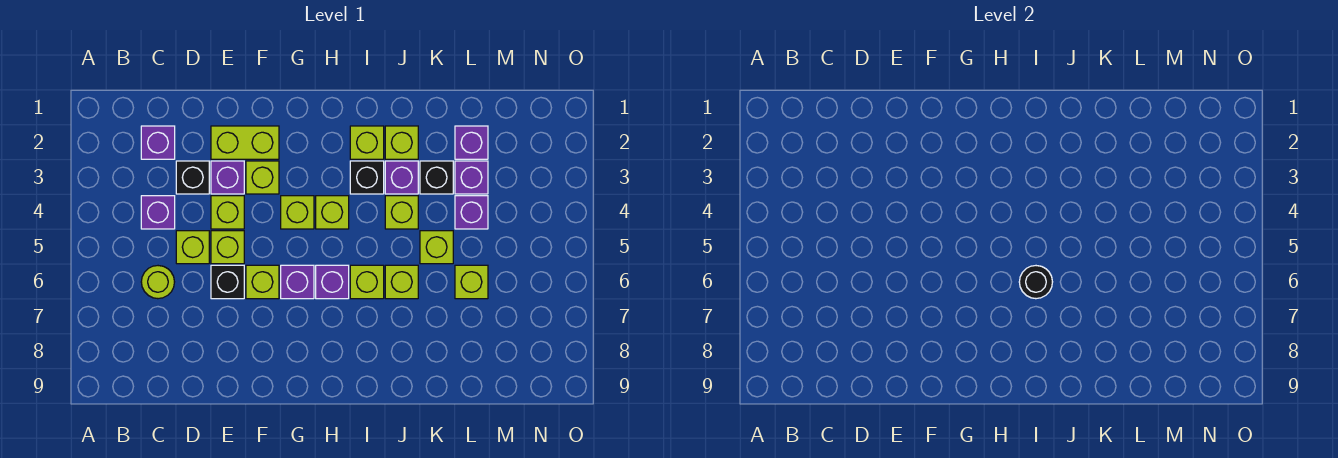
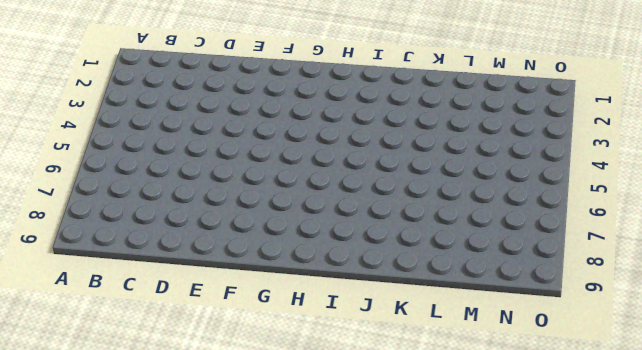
none -> purple 1x1 brick [141,126,175,159]
none -> purple 1x1 brick [141,196,175,229]
none -> lime 1x1 round brick [141,266,174,299]
none -> black 1x1 brick [176,161,209,194]

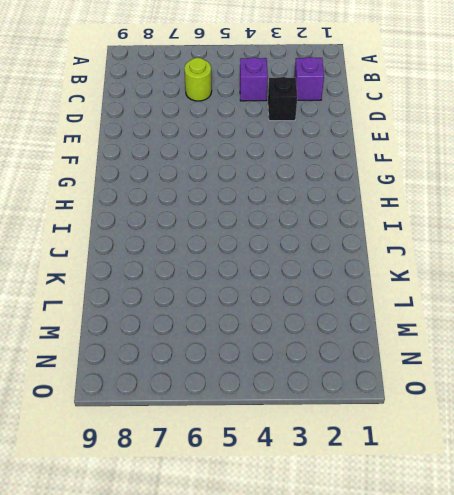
none -> lime 1x1 brick [176,231,209,264]
none -> lime 1x2 brick [211,126,279,159]
none -> purple 1x1 brick [211,161,244,194]
none -> lime 1x1 brick [211,196,244,229]

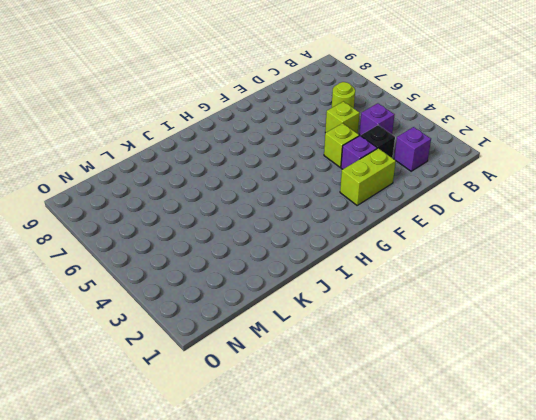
none -> lime 1x1 brick [211,231,244,264]
none -> black 1x1 brick [211,265,244,299]
none -> lime 1x1 brick [246,161,279,194]
none -> lime 1x1 brick [246,265,279,299]

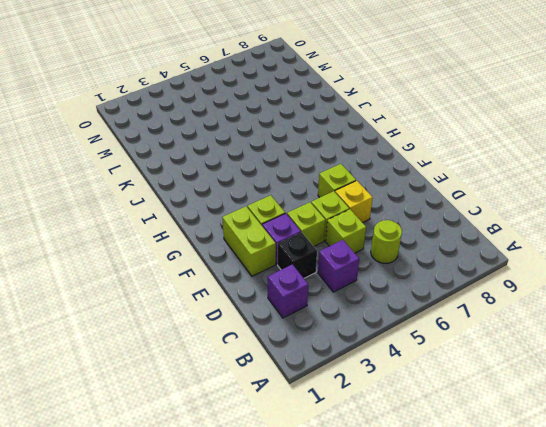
yellow 1x1 brick [335,181,373,223] -> black 1x1 brick [211,265,244,299]
none -> lime 1x1 brick [281,196,314,229]
none -> purple 1x1 brick [281,265,314,299]
none -> lime 1x1 brick [316,196,349,229]
none -> purple 1x1 brick [316,265,349,299]

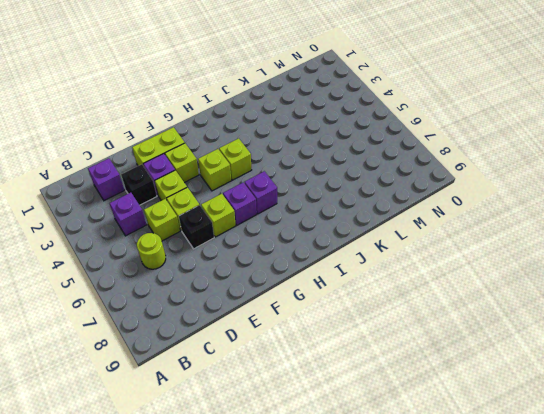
none -> lime 1x1 brick [350,126,384,159]
none -> black 1x1 brick [350,161,384,194]
none -> lime 1x1 brick [350,265,384,299]
none -> lime 1x1 brick [385,126,418,159]

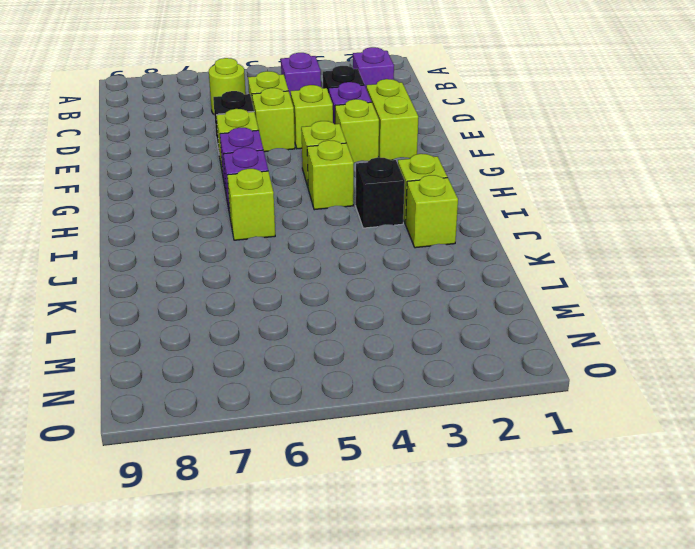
none -> purple 1x1 brick [385,161,418,194]
none -> lime 1x1 brick [385,196,418,229]
none -> lime 1x1 brick [385,265,418,299]
none -> black 1x1 brick [420,161,453,194]

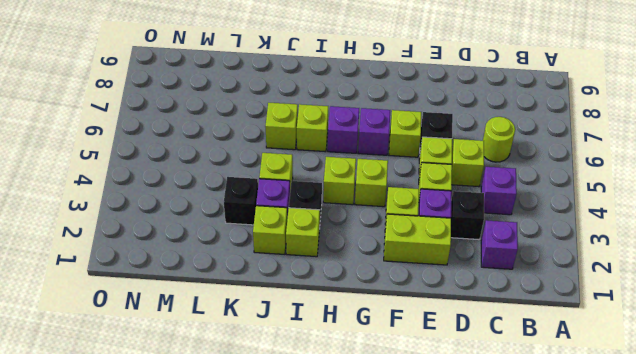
none -> lime 1x1 brick [420,231,453,264]
none -> purple 1x1 brick [455,126,488,159]
none -> purple 1x1 brick [455,161,488,194]
none -> purple 1x1 brick [455,196,488,229]

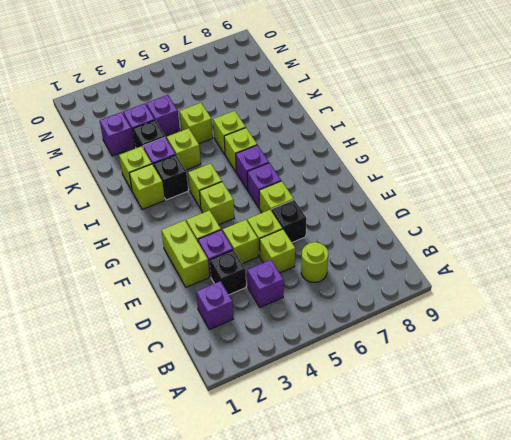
none -> lime 1x1 brick [455,265,488,299]
none -> black 1x1 round brick [1019,266,1052,299]

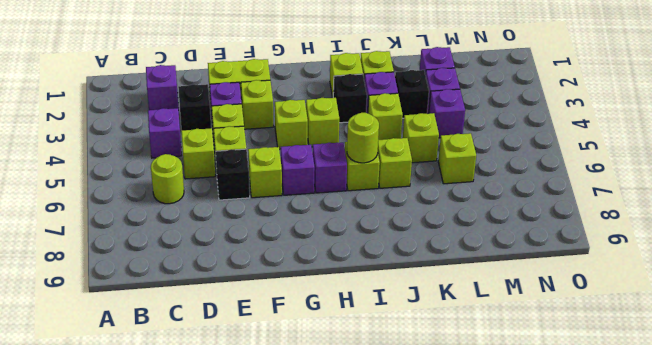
lime 1x1 round brick [347,113,379,163] -> black 1x1 round brick [1019,266,1052,299]

